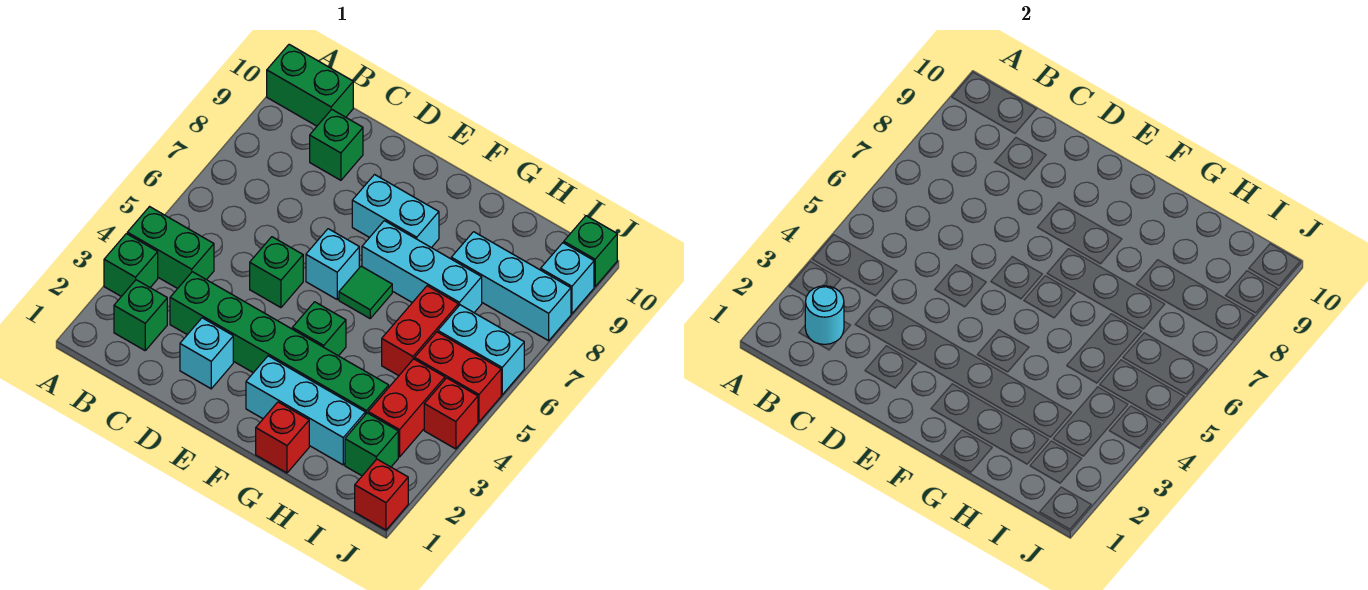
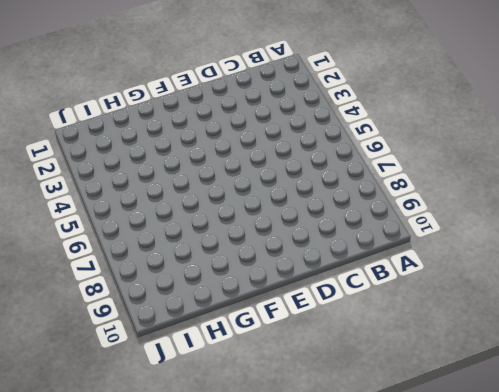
none -> green 1x1 brick [104,234,158,296]
none -> green 1x2 brick [127,207,214,289]
none -> green 1x2 brick [267,44,353,126]

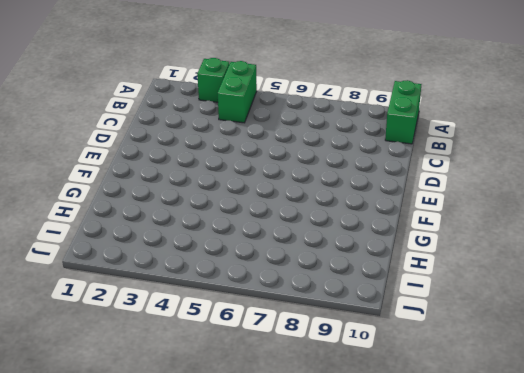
none -> green 1x1 brick [114,280,167,350]
none -> green 1x6 brick [170,272,389,415]
none -> green 1x1 brick [310,109,363,180]

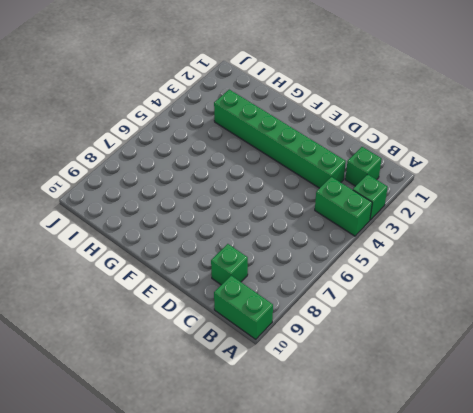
none -> cyan 1x1 brick [180,318,233,389]
none -> green 1x1 brick [250,237,303,308]
none -> cyan 1x1 brick [306,229,359,299]

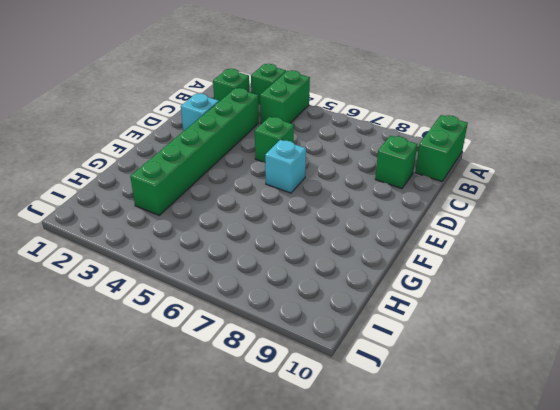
none -> cyan 1x2 brick [352,175,439,248]
none -> cyan 1x3 brick [246,356,365,465]
none -> green 1x1 brick [292,302,346,356]

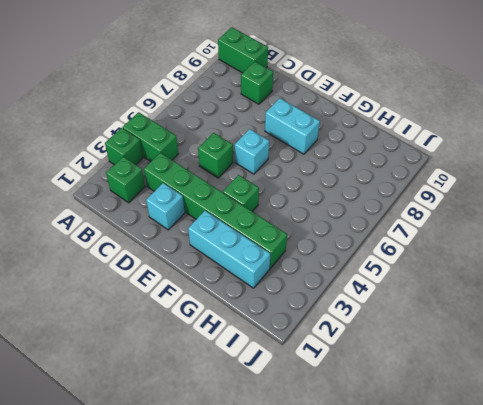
none -> green 1x1 tile [339,266,392,318]
none -> cyan 1x3 brick [362,221,482,313]
none -> red 1x1 brick [256,402,309,473]

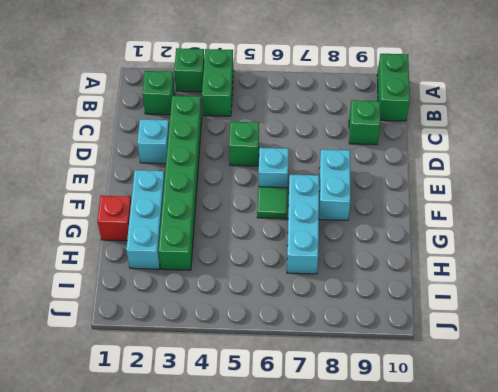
none -> green 1x1 brick [292,302,346,356]
none -> red 1x2 brick [382,286,458,376]
none -> cyan 1x3 brick [451,232,571,341]

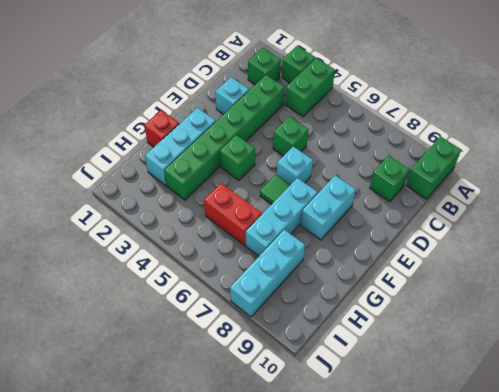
none -> green 1x1 brick [345,413,398,476]
none -> red 1x2 brick [368,359,445,457]
none -> red 1x2 brick [415,332,501,422]

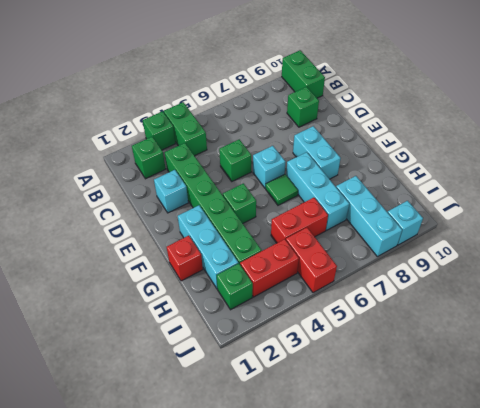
none -> cyan 1x2 brick [438,305,524,395]
none -> red 1x1 brick [355,459,408,530]
none -> red 1x1 brick [424,378,478,449]

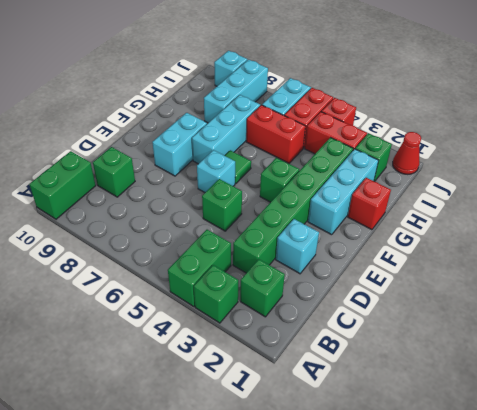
red 1x1 cone [393,132,421,174] -> red 1x1 brick [355,459,408,530]
none -> green 1x1 brick [564,216,617,286]
none -> cyan 1x1 round brick [805,286,844,344]

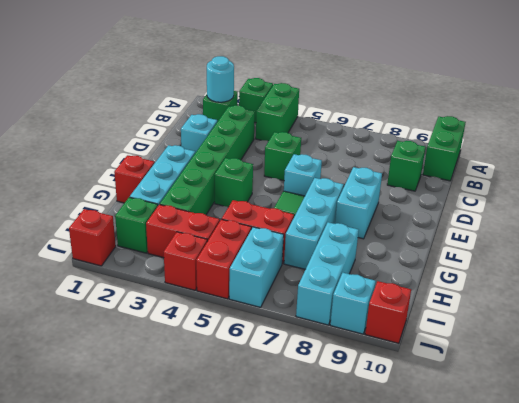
red 1x1 brick [365,281,411,343] -> green 1x1 brick [564,216,617,286]

